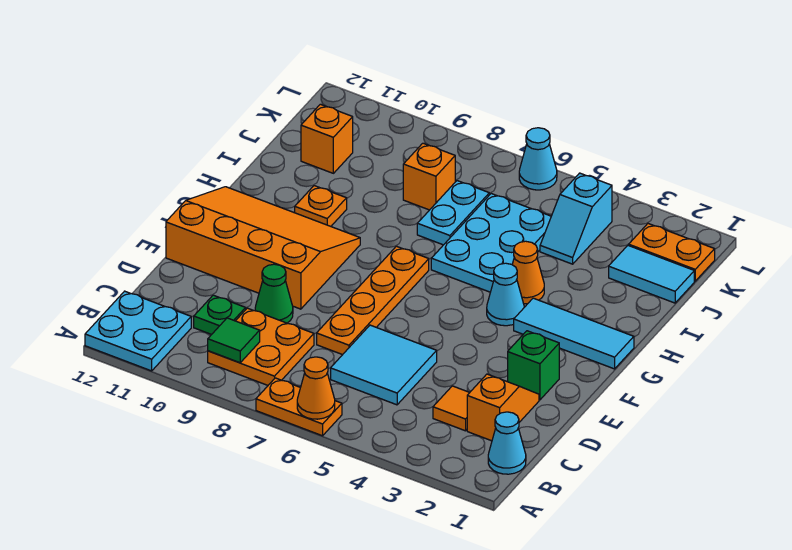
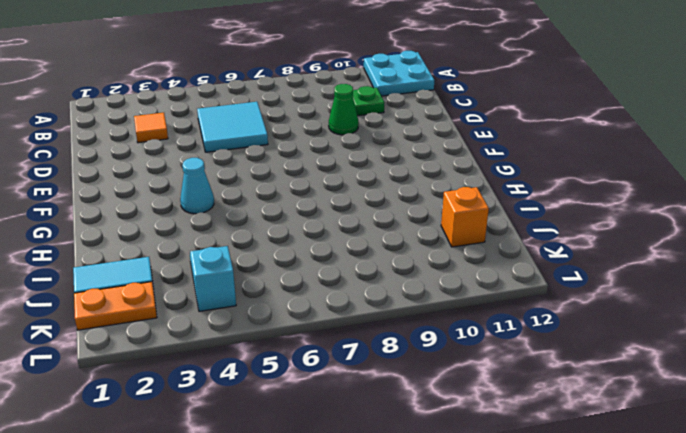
none -> orange 1x2 plate [256,378,342,436]
none -> cyan 1x1 cone [488,412,526,474]
none -> orange 2x2 plate [208,308,314,385]

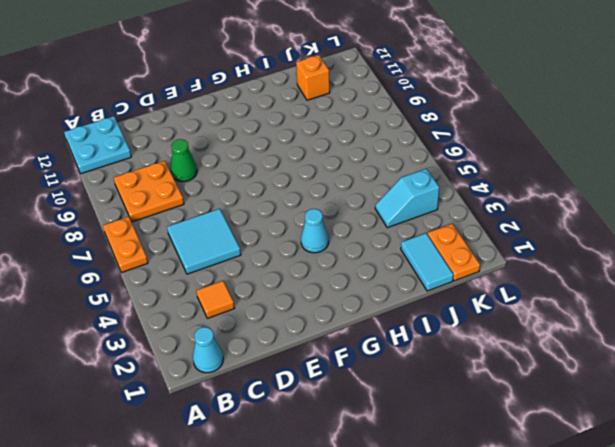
none -> orange 1x2 slope [467,374,539,441]
none -> green 1x1 plate [194,295,246,335]
none -> orange 1x4 plate [317,246,429,355]

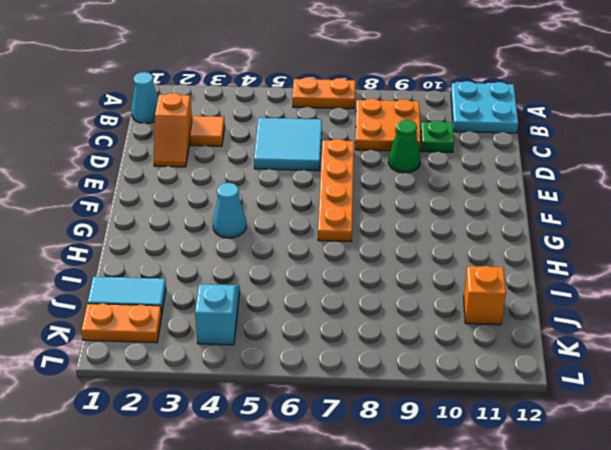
none -> green 1x1 brick [508,331,559,400]
none -> orange 3x4 slope [166,187,360,309]
none -> cyan 1x3 tile [514,298,634,369]

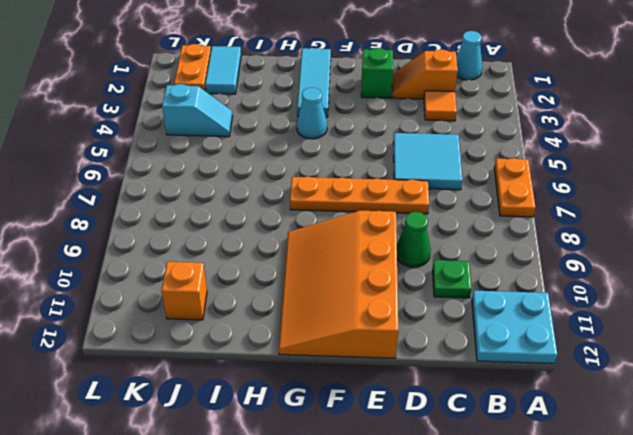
none -> orange 2x2 plate [208,308,314,385]
none -> orange 1x1 cone [512,241,544,304]
none -> cyan 2x3 plate [431,194,551,292]

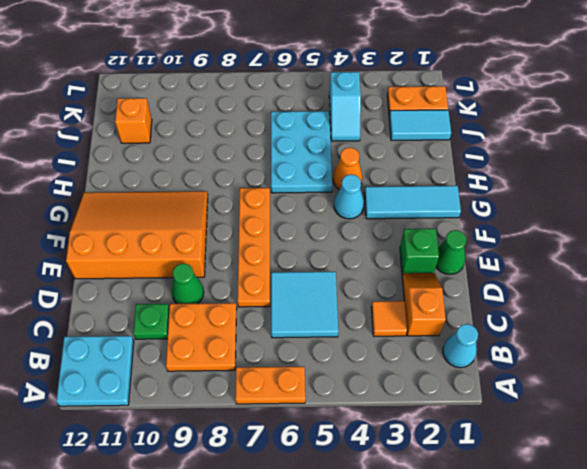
green 1x1 cone [436,230,466,274] -> none
none -> orange 1x1 plate [295,186,347,226]
none -> cyan 1x2 plate [417,181,489,245]
none -> orange 1x1 brick [403,143,455,210]

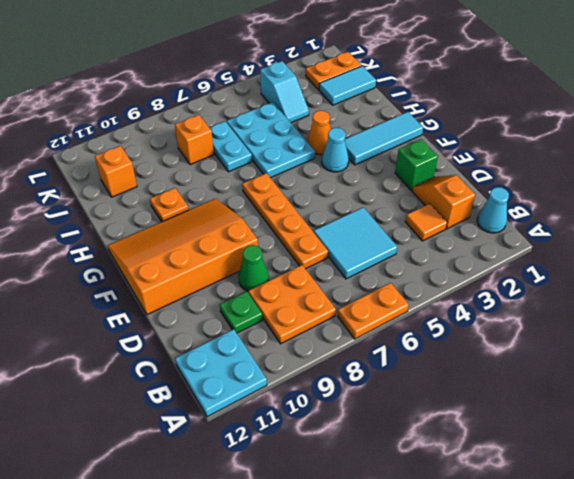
none -> cyan 1x1 cone [519,128,557,190]
none -> orange 1x1 cone [297,357,335,419]
none -> green 1x1 tile [208,318,260,363]

